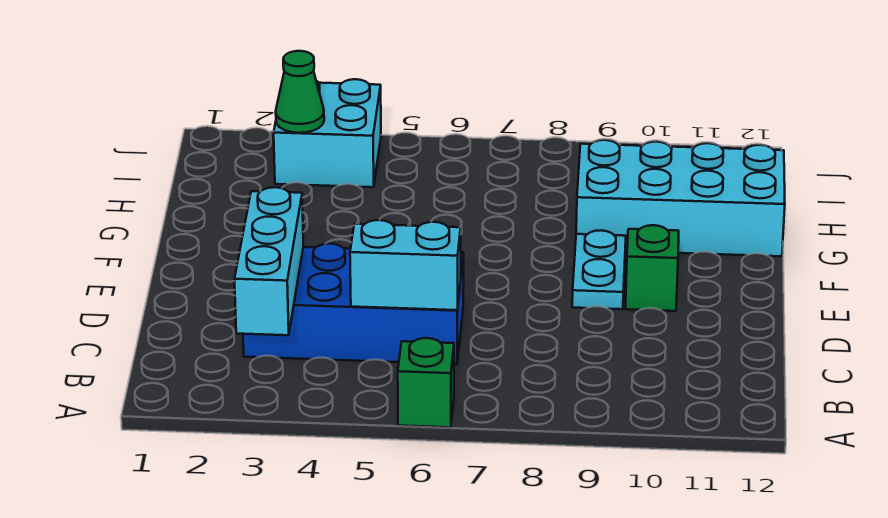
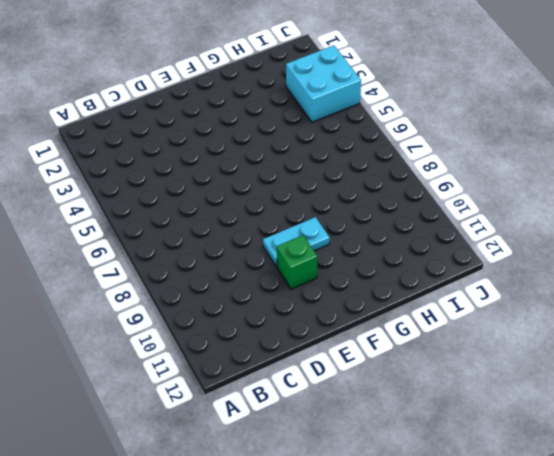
none -> green 1x1 brick [398,338,454,427]
none -> blue 2x4 brick [243,244,464,364]

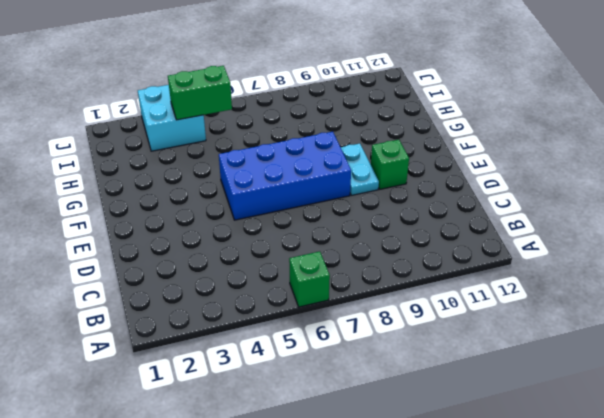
blue 2x4 brick [219,132,351,220] -> blue 2x4 brick moved to [243,244,464,364]
green 1x2 brick [168,66,232,120] -> none
none -> cyan 2x4 brick [576,140,785,256]
none -> cyan 1x3 brick [235,187,303,335]

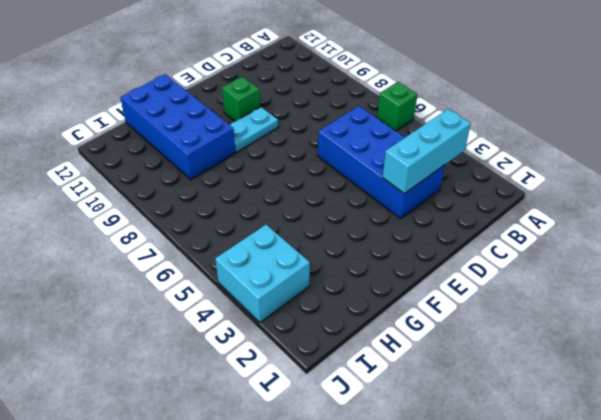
blue 2x4 brick [120,74,235,179] -> cyan 2x4 brick [576,140,785,256]
none -> cyan 1x2 brick [350,220,461,310]
none -> green 1x1 cone [276,51,324,133]

